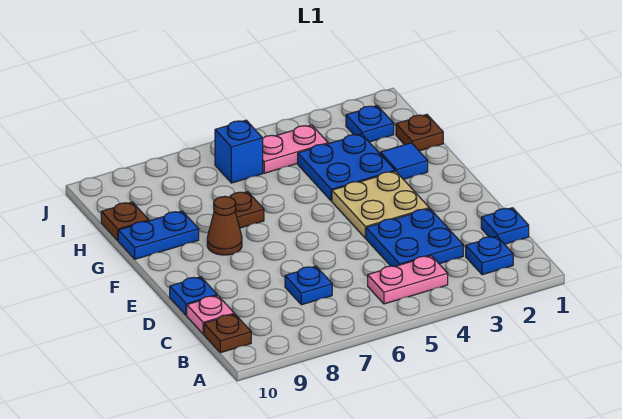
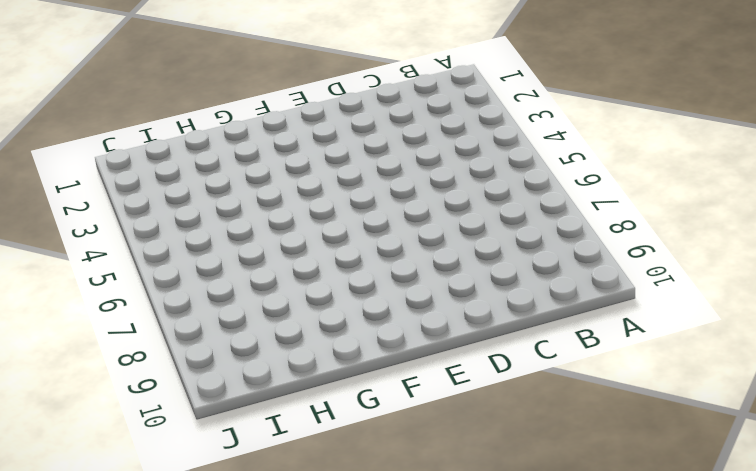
none -> blue 1x1 plate [466,236,513,275]
none -> pink 1x2 plate [368,256,448,304]
none -> brown 1x1 plate [204,314,251,353]

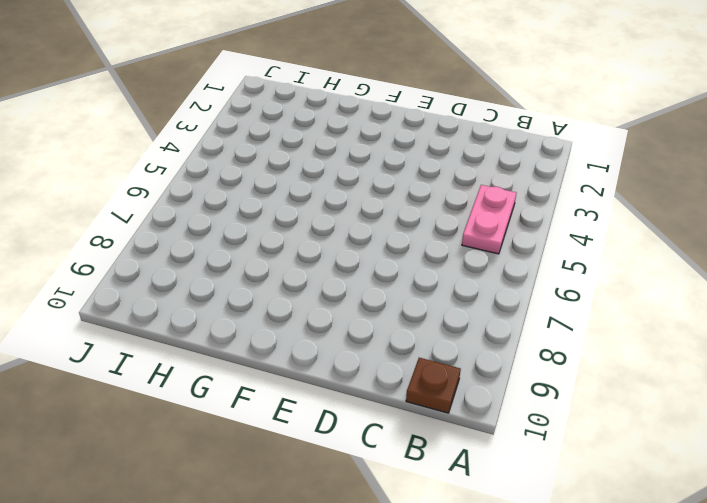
none -> blue 1x1 plate [466,236,513,275]
none -> blue 1x1 plate [481,208,529,244]
none -> blue 2x2 plate [366,209,463,267]

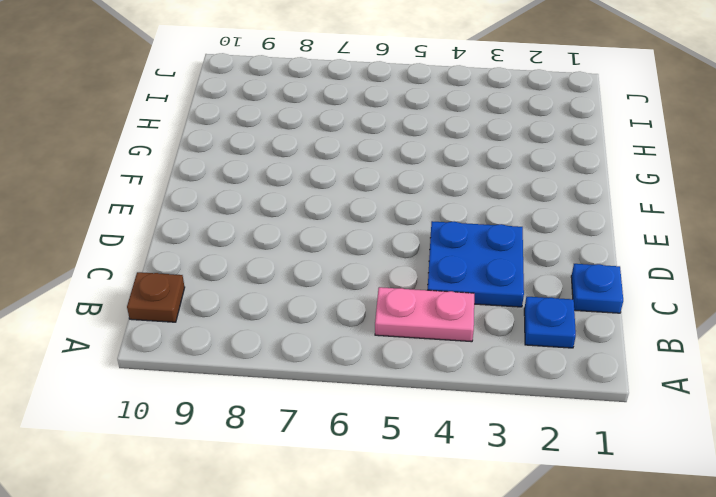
none -> blue 1x1 plate [285,266,332,305]
none -> pink 1x1 plate [187,296,234,334]
none -> blue 1x1 plate [170,277,217,315]

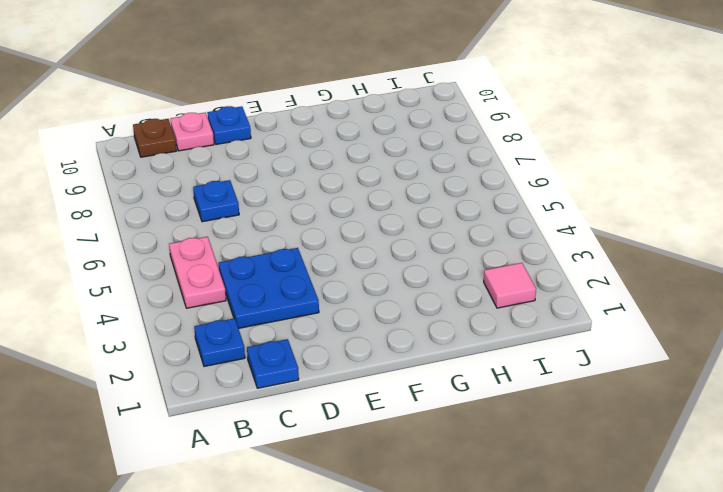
pink 1x1 tile [484,263,536,308] -> blue 1x1 plate [346,106,394,142]
none -> tan 2x2 plate [332,171,429,238]
none -> brown 1x1 cone [207,196,242,255]
none -> blue 1x1 tile [380,143,428,179]

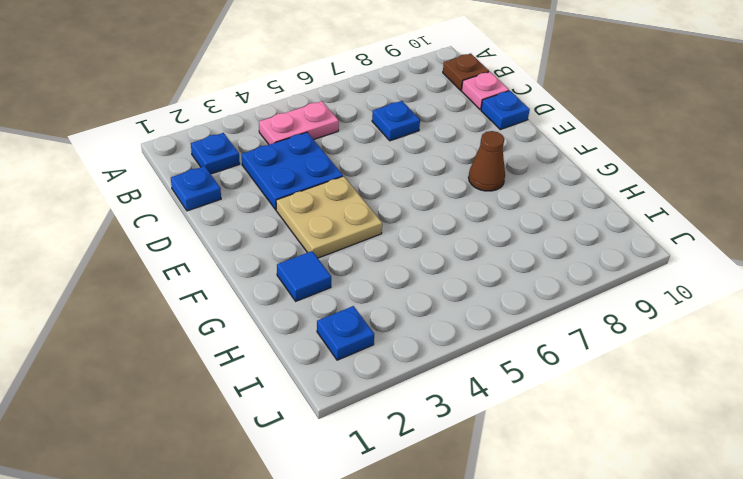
none -> blue 2x2 plate [298,134,395,201]
none -> brown 1x1 plate [230,192,264,228]
none -> blue 1x2 plate [118,211,199,259]

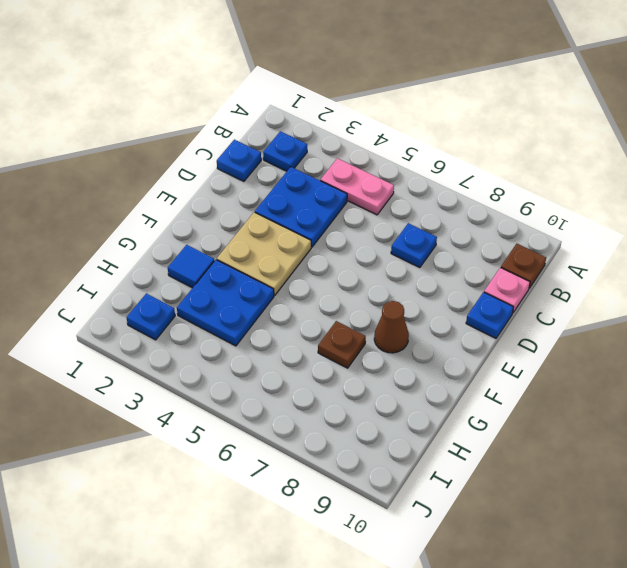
none -> blue 1x2 plate [118,211,199,259]
none -> brown 1x1 plate [396,114,443,151]
none -> brown 1x1 plate [101,202,149,240]

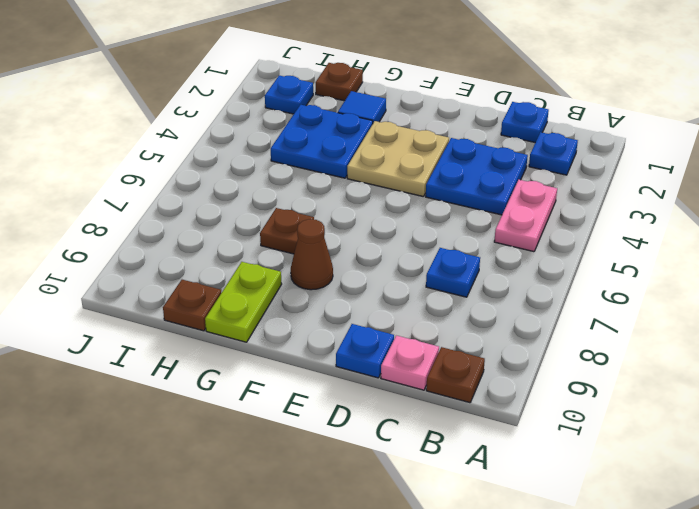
lime 1x2 plate [205,262,282,342] -> blue 1x2 plate [118,211,199,259]
none -> pink 1x2 plate [263,125,328,173]
none -> blue 1x1 brick [215,120,263,183]

